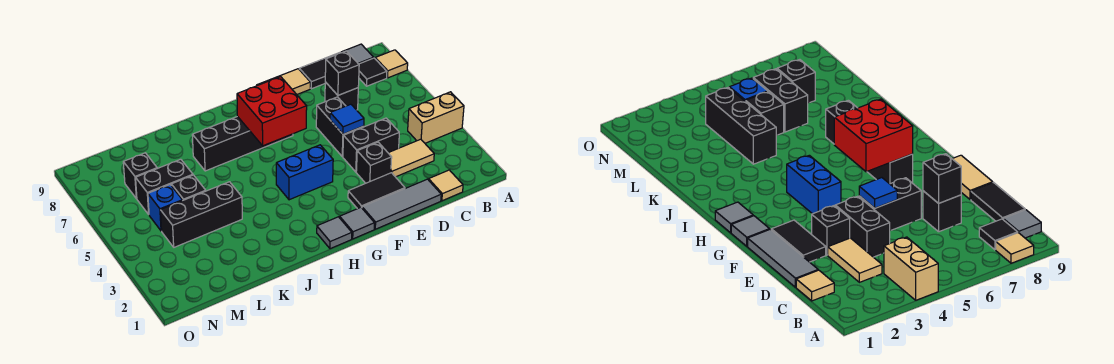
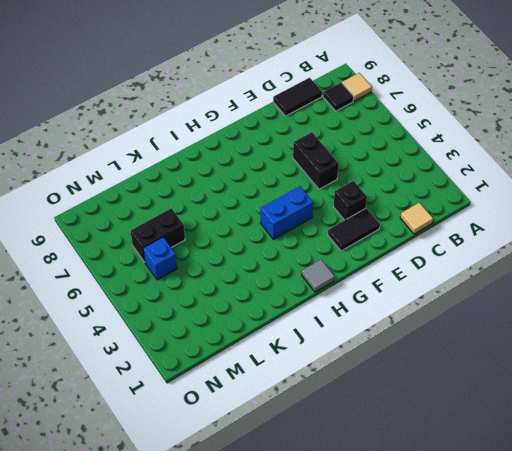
none -> tan 1x2 brick [408,92,464,143]
none -> grey 1x1 tile [341,44,374,64]
none -> tan 1x2 tile [389,139,434,177]

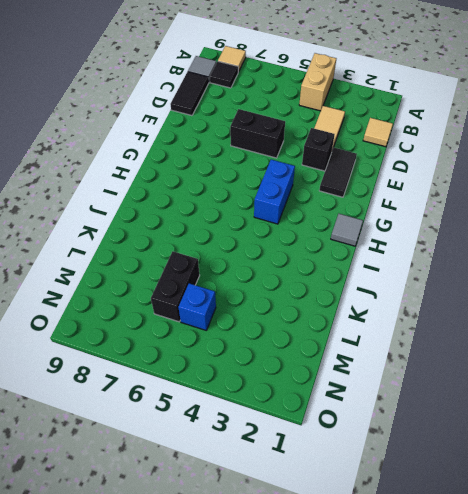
none -> grey 1x3 tile [362,179,441,229]
none -> black 1x2 brick [343,118,399,172]
none -> black 1x1 brick [325,82,358,110]

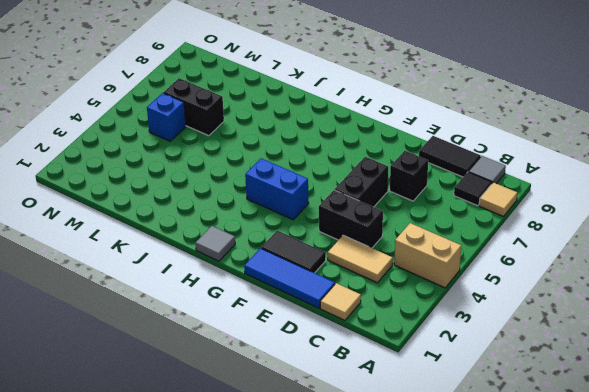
blue 1x3 tile [244,248,335,308] -> grey 1x3 tile [362,179,441,229]
none -> black 1x1 brick [356,142,392,183]
none -> tan 1x2 tile [257,69,310,94]
none -> grey 1x1 tile [340,207,375,239]

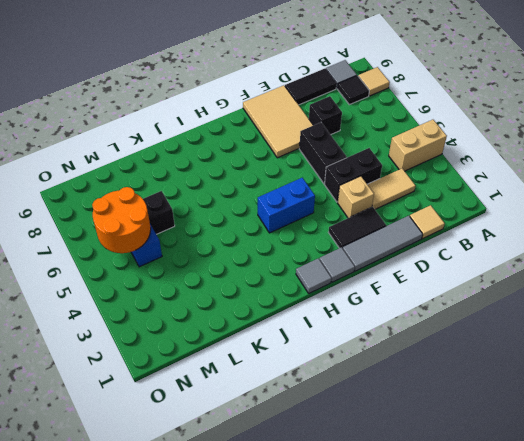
tan 1x1 brick [338,176,374,218] -> black 1x1 brick [356,142,392,183]
tan 2x3 tile [243,85,313,158] -> tan 1x2 tile [257,69,310,94]
orange 2x2 round brick [92,187,151,253] -> none
none -> black 1x4 brick [192,116,293,171]
none -> black 1x3 brick [160,182,242,247]
none -> black 1x1 brick [171,175,206,201]

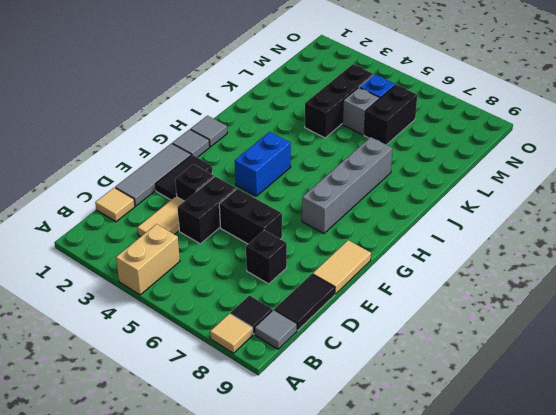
grey 1x4 brick [302,137,392,234] -> black 1x4 brick [192,116,293,171]
grey 1x1 brick [342,87,379,135] -> black 1x1 brick [171,175,206,201]
none -> black 1x1 brick [123,153,157,199]
none -> black 1x1 brick [325,51,359,95]
none -> blue 1x1 tile [330,104,364,134]

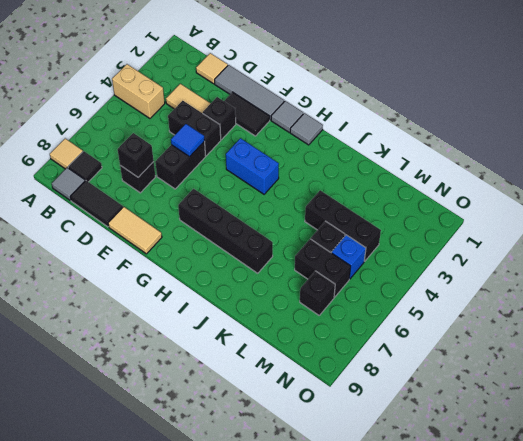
none -> red 2x2 brick [237,77,307,146]

